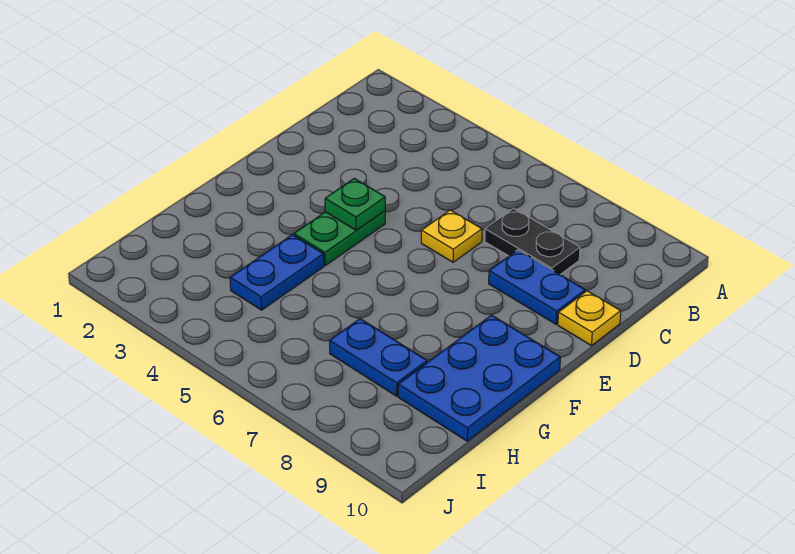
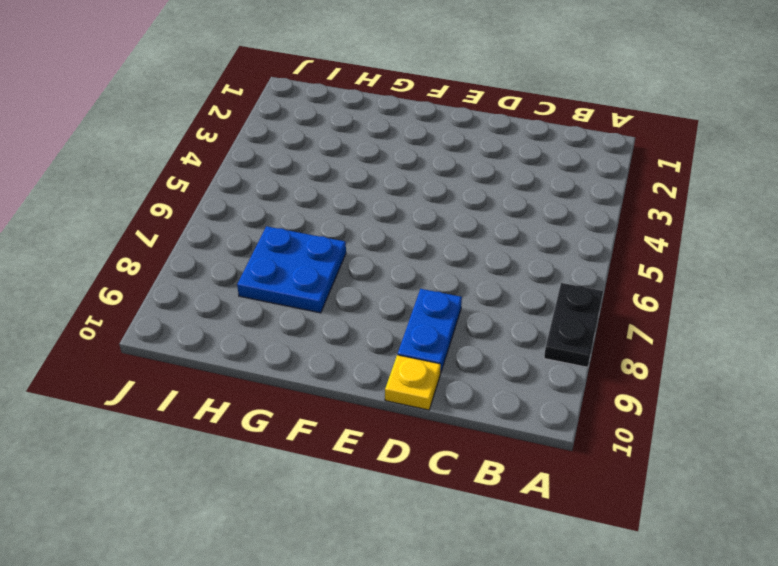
black 1x2 plate [544,283,603,367] -> black 1x2 plate moved to [485,209,580,274]
blue 2x2 plate [237,226,346,313] -> blue 1x2 plate [330,319,427,396]
none -> yellow 1x1 plate [421,210,482,262]
none -> green 1x2 plate [294,211,385,266]

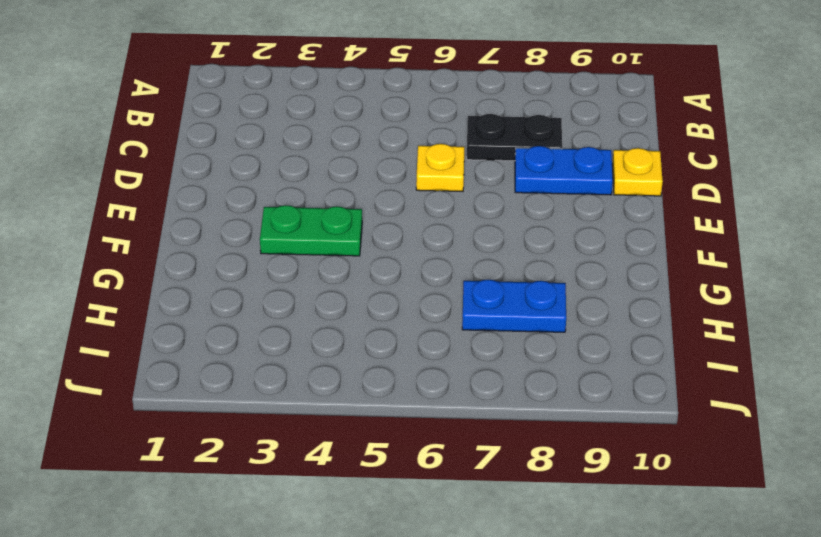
green 1x2 plate [260,205,362,256] -> green 1x2 plate turned to [294,211,385,266]
none -> blue 2x3 plate [398,315,560,441]
none -> blue 1x2 plate [230,235,324,310]

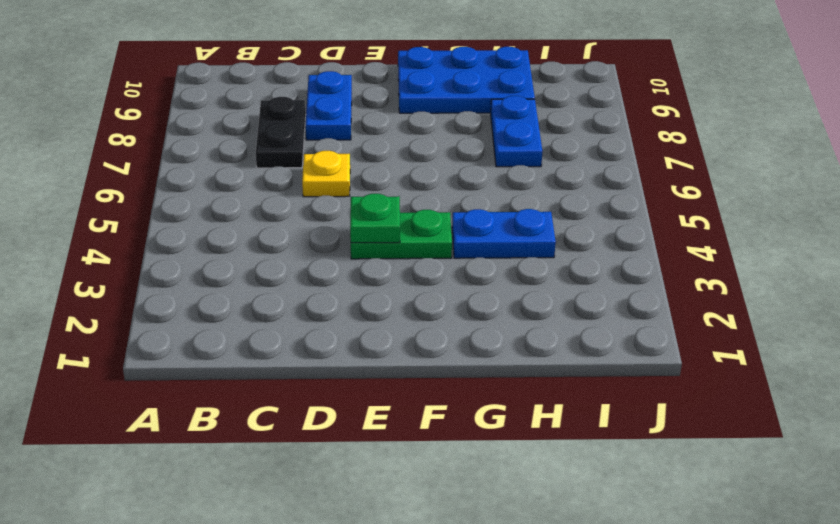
none -> yellow 1x1 plate [558,291,621,346]

